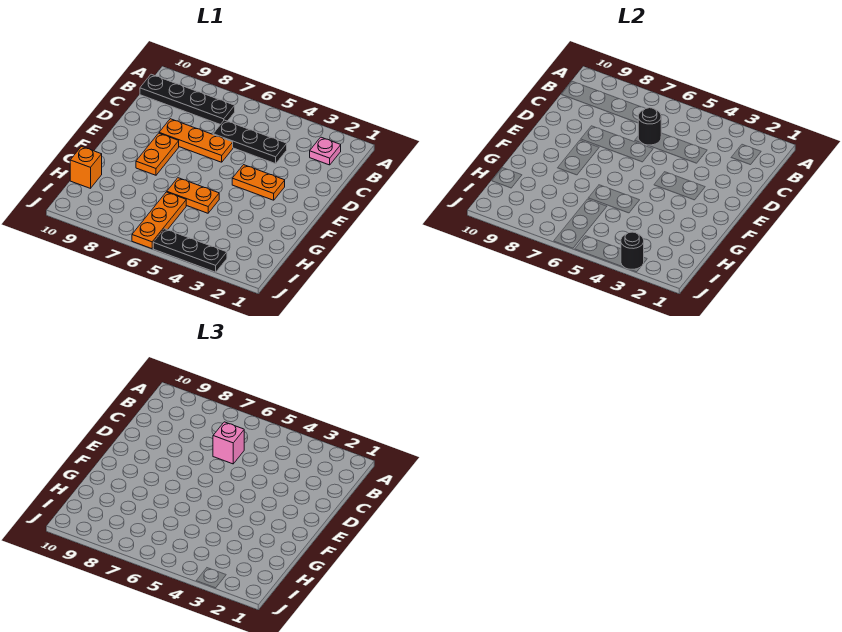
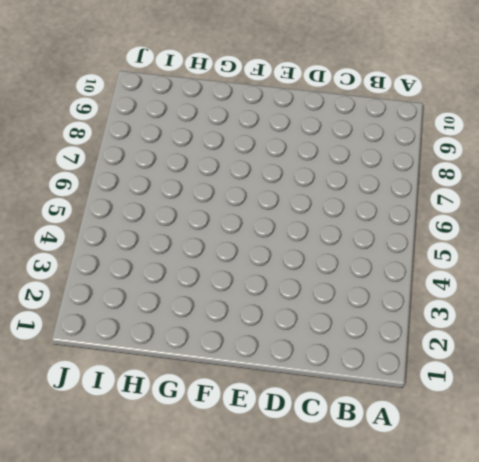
none -> pink 1x1 plate [310,137,341,165]
none -> black 1x4 plate [140,74,235,125]
none -> black 1x3 plate [213,120,287,164]

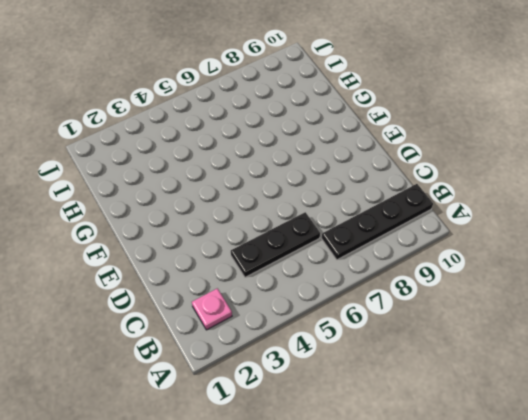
none -> orange 1x3 plate [159,119,233,162]
none -> orange 1x2 plate [232,165,285,200]
none -> orange 1x2 plate [136,133,179,175]

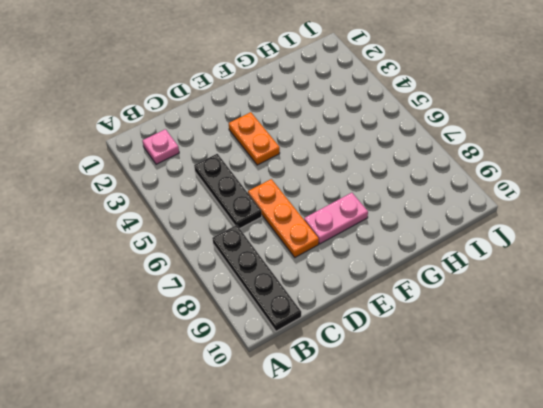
pink 1x2 plate [304,193,368,244] -> orange 1x2 plate [136,133,179,175]
none -> orange 1x2 plate [167,178,219,213]
none -> orange 1x3 plate [132,192,186,249]
none -> orange 1x1 brick [70,147,102,188]

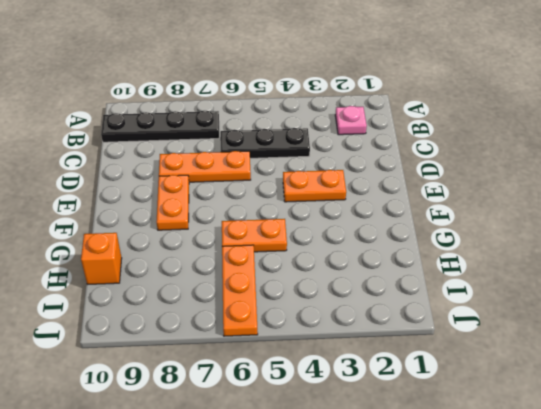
none -> black 1x3 plate [153,229,227,272]
none -> black 1x1 round brick [638,108,661,145]
none -> black 1x1 round brick [621,232,644,269]

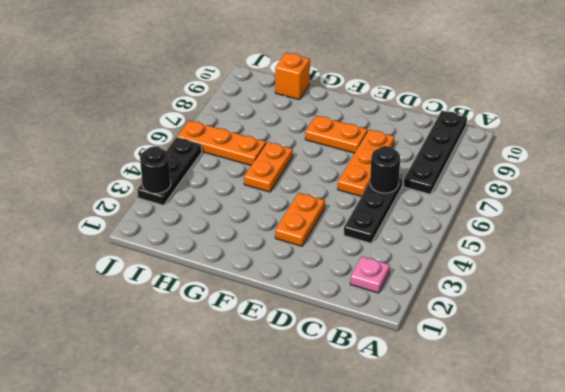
none -> pink 1x1 brick [213,422,244,464]

